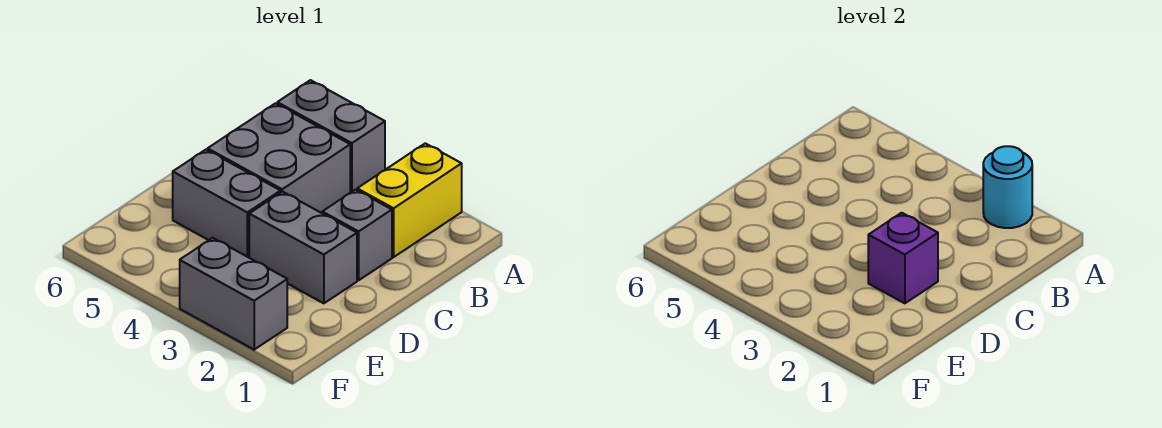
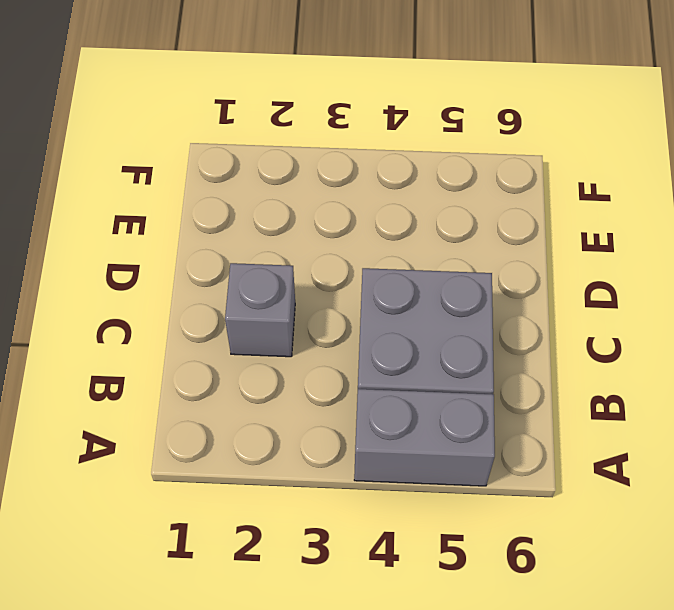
none -> yellow 1x2 brick [357,143,462,257]
none -> grey 1x2 brick [249,192,357,303]

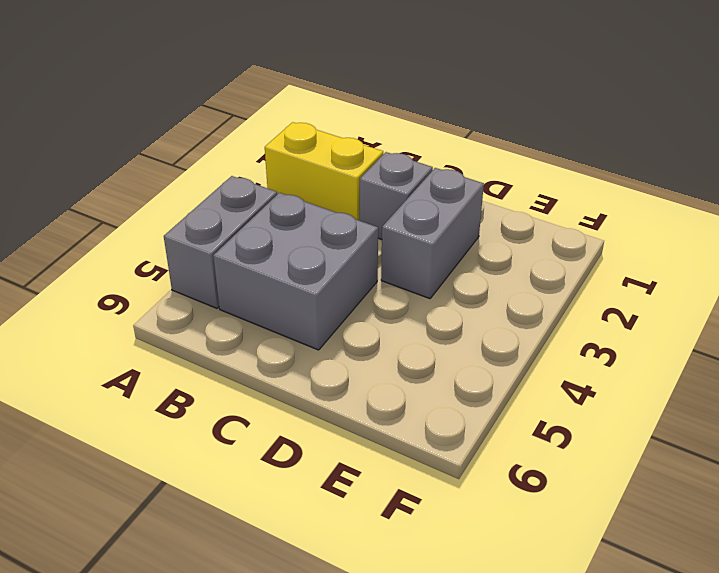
none -> grey 1x2 brick [173,150,281,257]
none -> grey 1x2 brick [180,238,287,350]

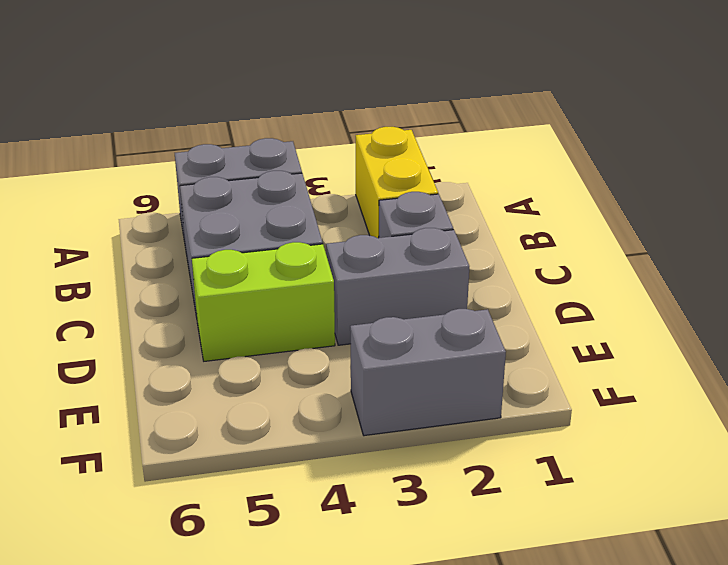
lime 1x2 brick [192,242,335,361] -> grey 1x2 brick [173,150,281,257]
none -> cyan 1x1 round brick [983,146,1032,228]
none -> purple 1x1 brick [868,213,938,303]

